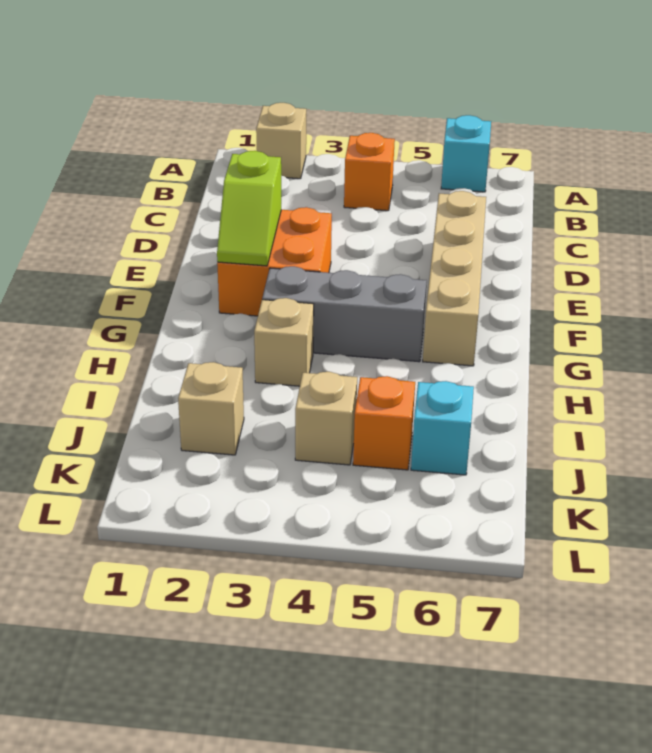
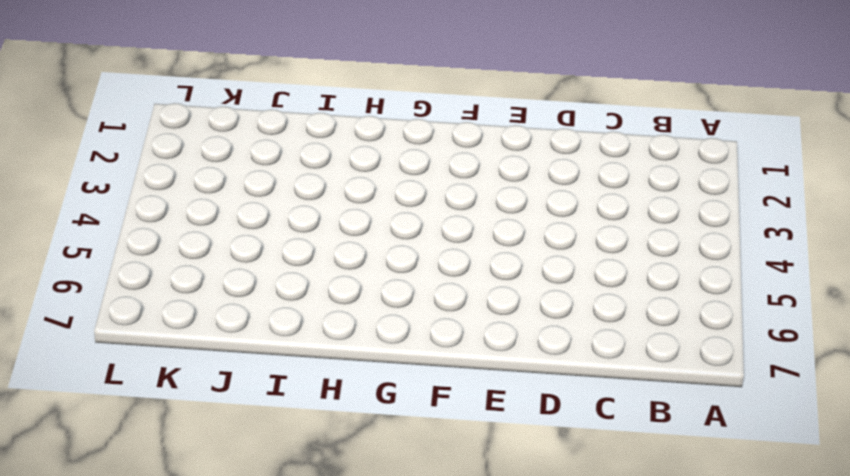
none -> tan 1x1 brick [256,103,306,179]
none -> cyan 1x1 brick [441,115,491,192]
none -> orange 1x1 brick [344,133,395,211]

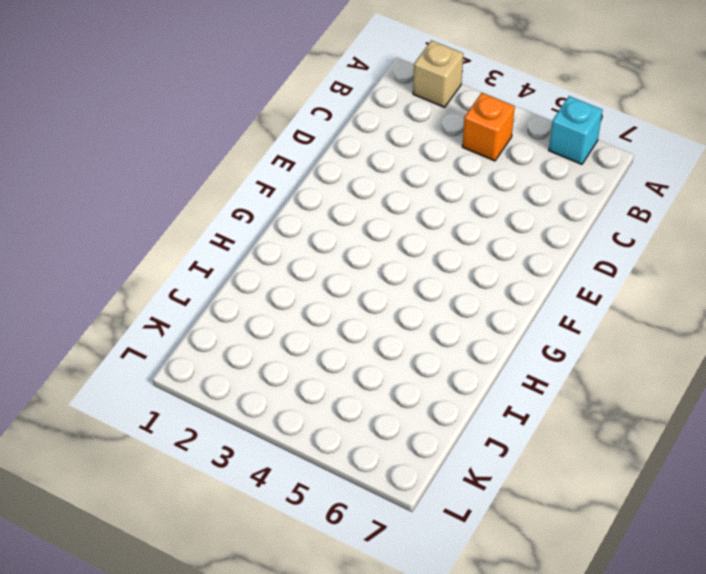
none -> tan 1x4 brick [423,191,486,366]
none -> orange 2x2 brick [217,207,332,316]
none -> grey 1x3 brick [262,266,427,362]

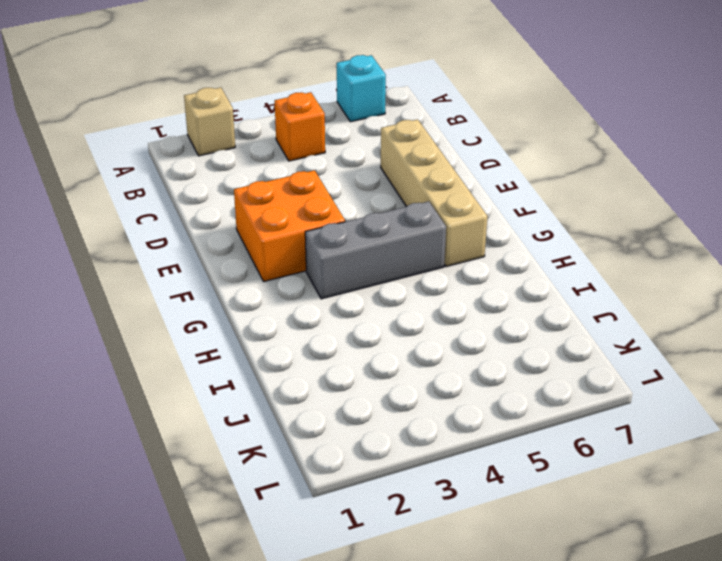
none -> tan 1x1 brick [254,298,314,386]
none -> tan 1x1 brick [178,362,244,455]
none -> tan 1x1 brick [295,372,357,465]

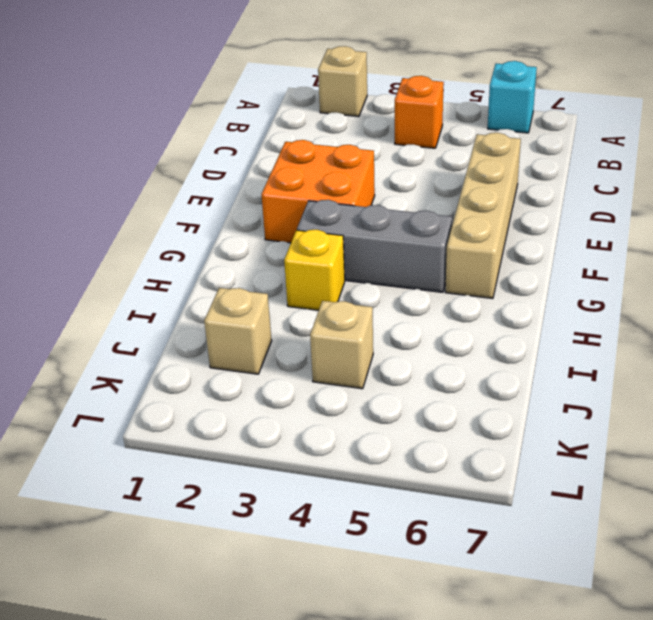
yellow 1x1 brick [284,230,345,310] -> tan 1x1 brick [254,298,314,386]
none -> orange 1x1 brick [353,376,415,470]
none -> cyan 1x1 brick [411,381,474,475]
none -> lime 1x2 slope [217,151,281,266]

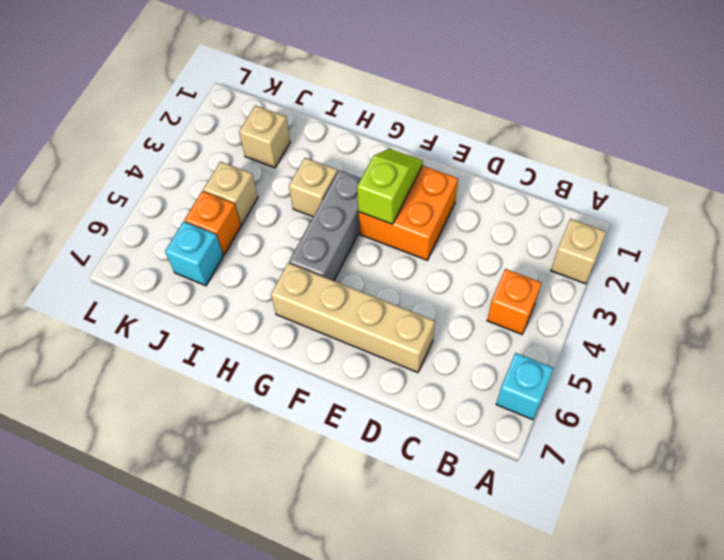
lime 1x2 slope [357,149,423,224] -> lime 1x2 slope turned to [217,151,281,266]

